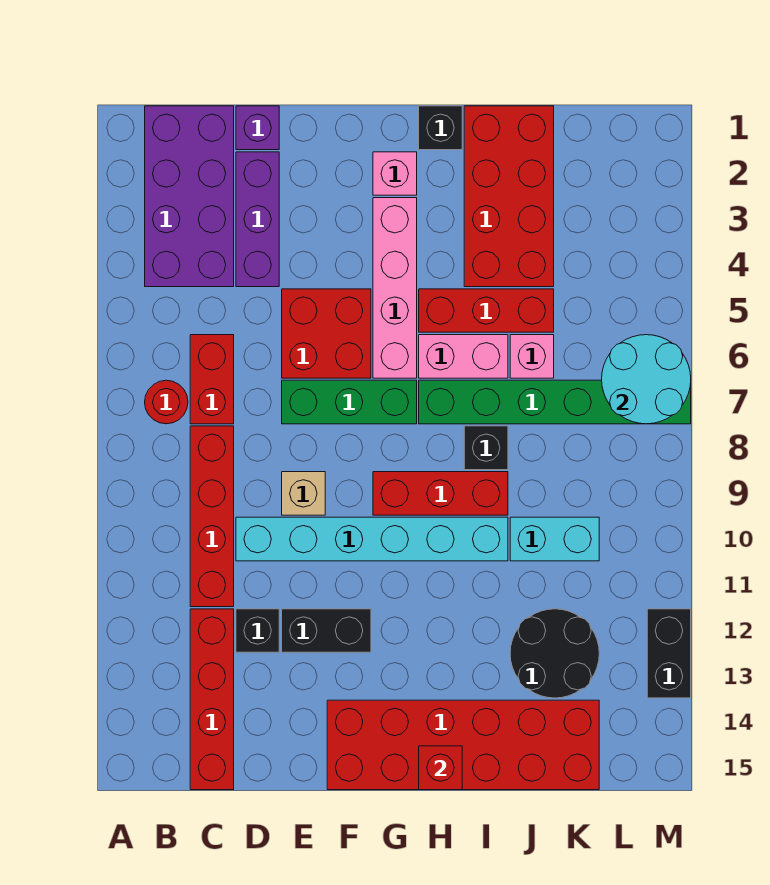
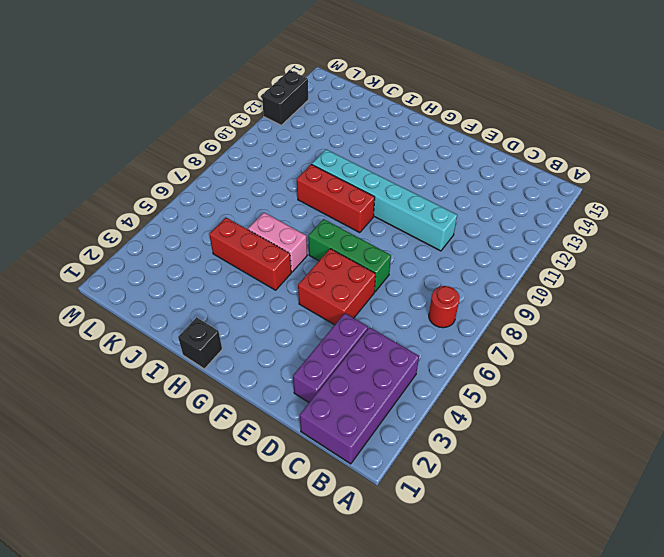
none -> red 1x2 brick [190,335,234,424]
none -> red 1x4 brick [190,426,234,607]
none -> red 1x4 brick [190,609,234,790]

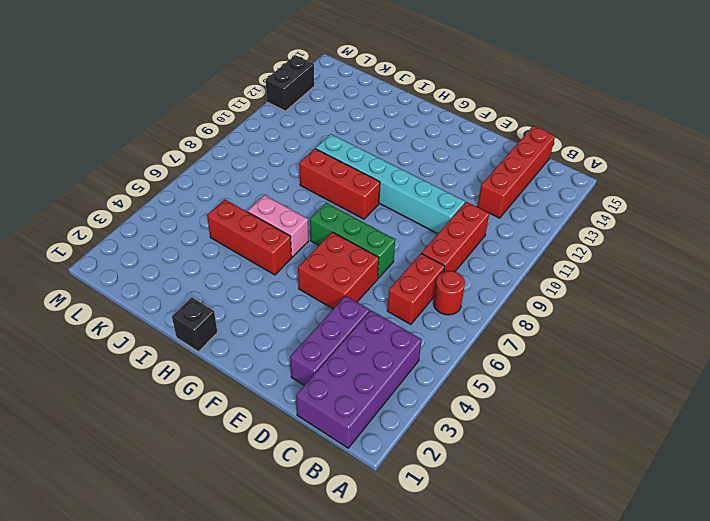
red 1x3 brick [422,202,489,272] -> red 1x4 brick [190,426,234,607]
none -> purple 1x1 brick [236,106,279,150]
none -> black 1x1 brick [236,609,279,652]
none -> tan 1x1 brick [282,472,325,515]

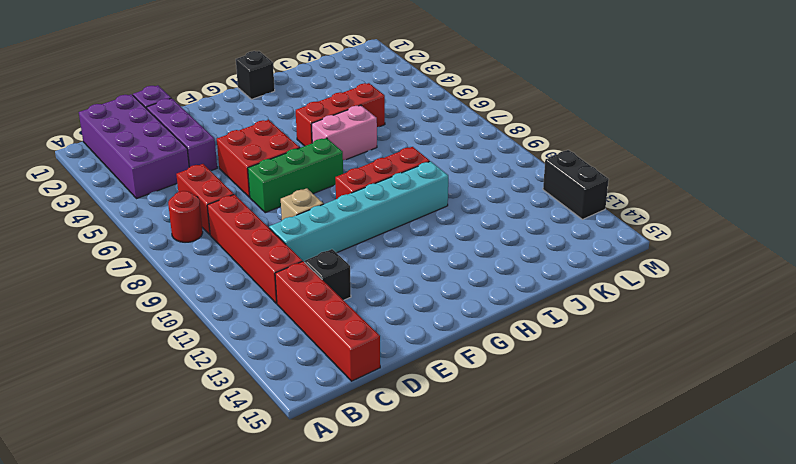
none -> black 1x2 brick [282,609,371,652]
none -> red 2x6 brick [327,700,599,790]
none -> pink 1x1 brick [373,152,417,195]

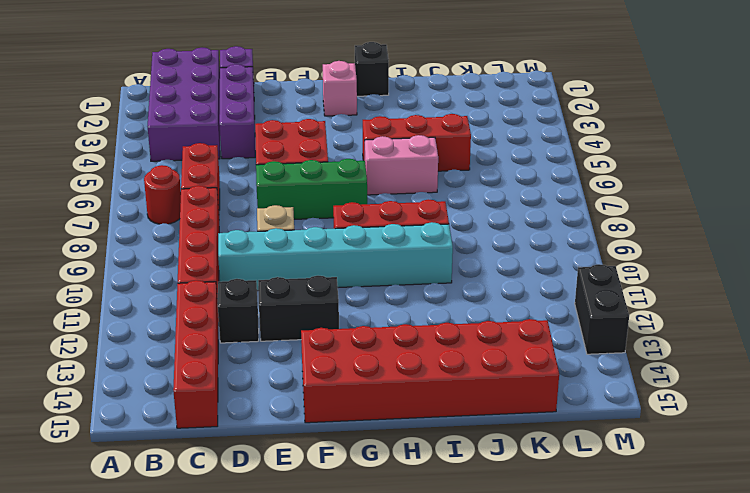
none -> pink 1x4 brick [373,198,417,378]
none -> green 1x6 brick [419,380,691,424]
none -> red 2x4 brick [464,106,554,287]

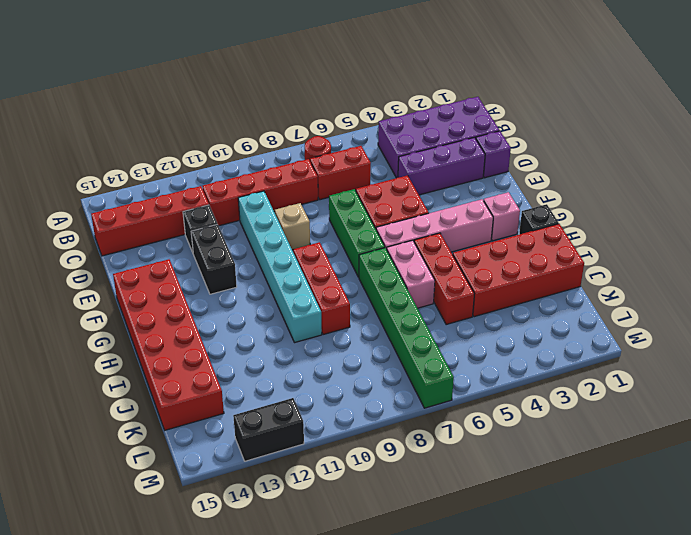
none -> black 1x1 brick [464,426,508,470]
none -> pink 1x1 brick [510,335,554,378]
none -> cyan 1x2 brick [510,517,599,561]

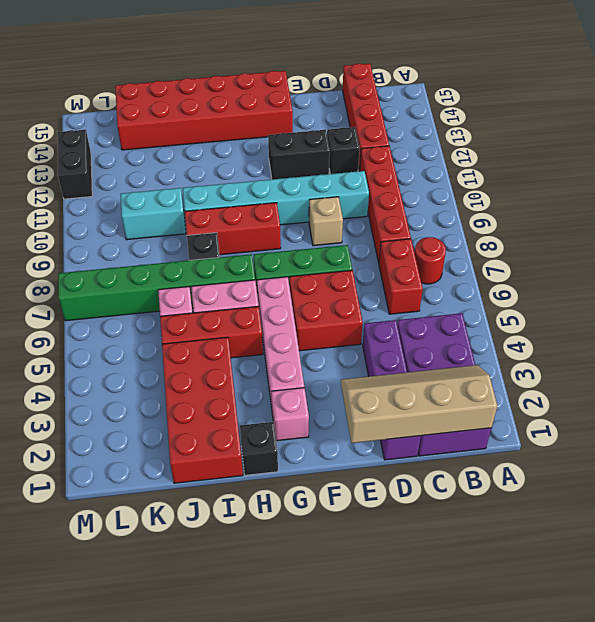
tan 2x4 slope [341,365,497,443] -> none
none -> black 2x2 round brick [510,609,599,698]
none -> red 1x1 brick [419,746,462,790]
none -> cyan 2x2 round brick [602,335,691,424]

